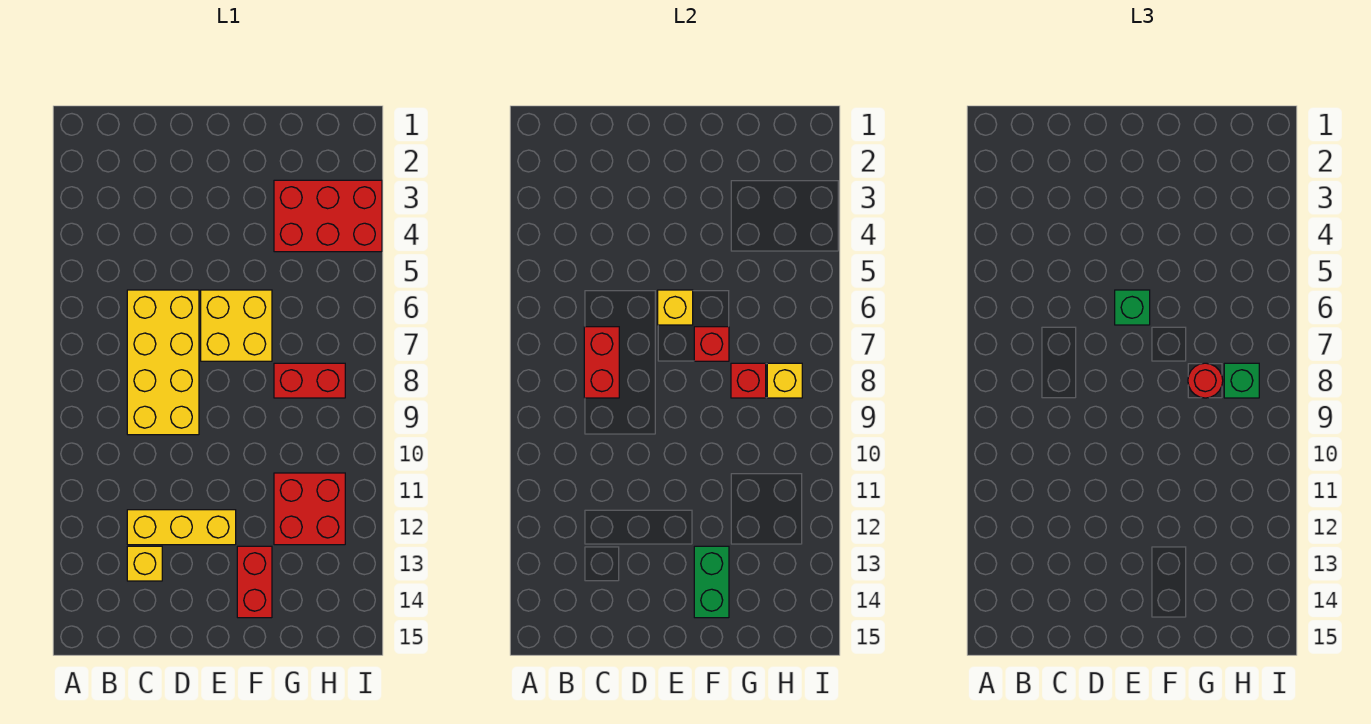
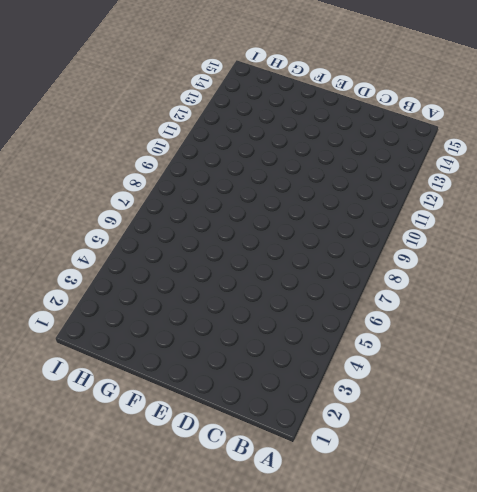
none -> yellow 2x4 brick [127,290,199,435]
none -> yellow 1x3 brick [127,510,236,545]
none -> yellow 1x1 brick [127,546,162,581]

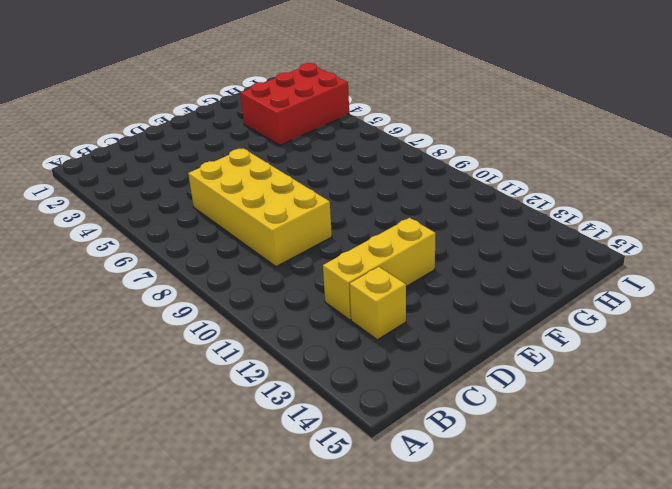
none -> yellow 2x2 brick [201,290,272,361]
none -> red 1x2 brick [237,546,272,618]
none -> red 1x2 brick [274,363,345,398]

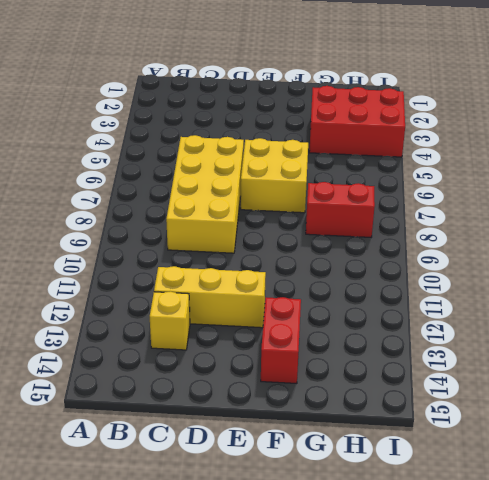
none -> red 2x2 brick [274,473,345,545]
none -> red 1x2 brick [584,327,619,398]
none -> yellow 1x1 brick [658,290,693,325]

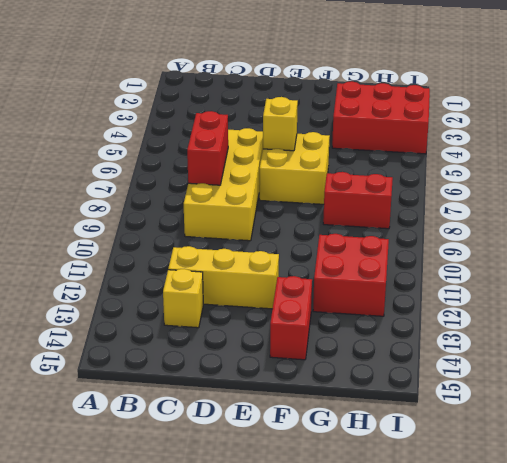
none -> red 1x1 brick [694,327,729,361]
none -> green 1x2 brick [694,546,729,618]
none -> red 1x1 brick [731,363,766,398]

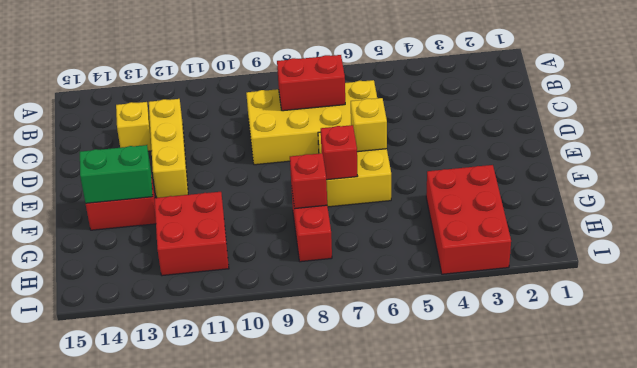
none -> yellow 1x1 brick [767,363,802,398]
none -> green 1x1 brick [1115,290,1150,325]
none -> red 1x1 round brick [1188,363,1223,398]

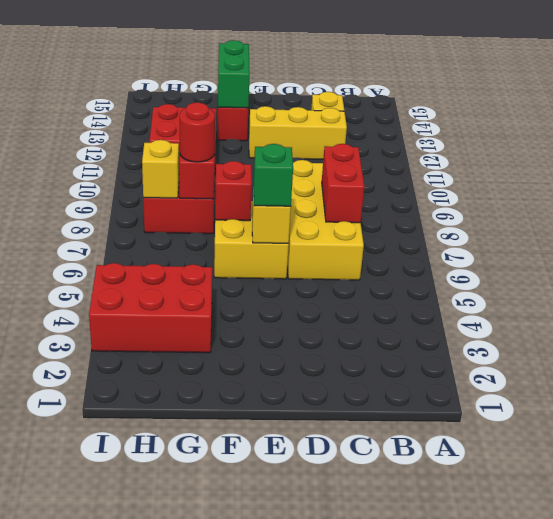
none -> green 1x1 brick [1224,363,1259,398]

